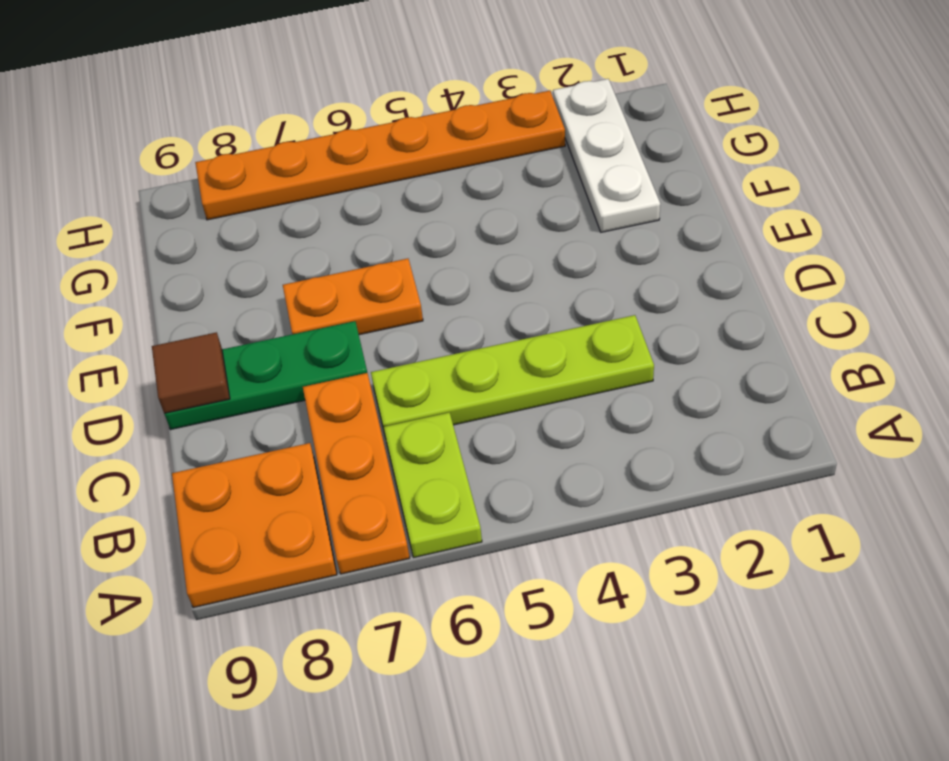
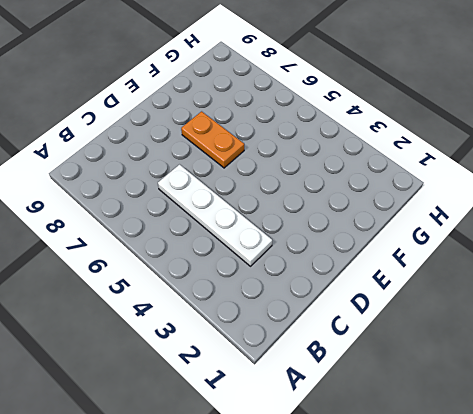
white 1x4 plate [158,165,272,266] -> lime 1x4 plate [371,315,654,433]
none -> lime 1x2 plate [384,412,482,557]
none -> orange 1x3 plate [303,373,410,574]

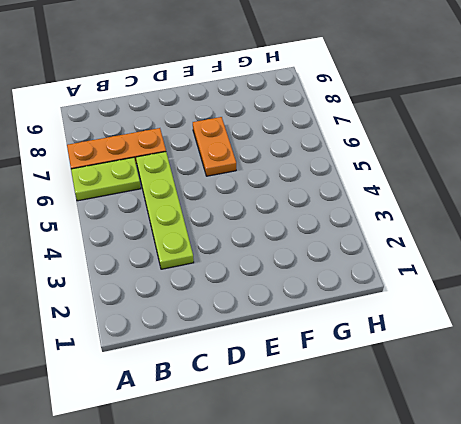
none -> orange 2x2 plate [172,443,337,608]
none -> green 1x3 plate [164,321,367,430]

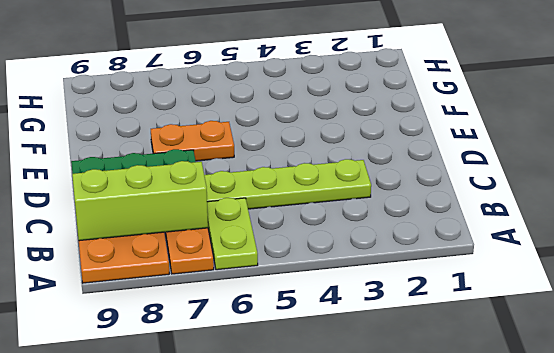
lime 1x3 brick [72,161,208,241] -> none
none -> white 1x3 plate [553,79,660,232]
none -> orange 1x6 plate [195,91,565,220]

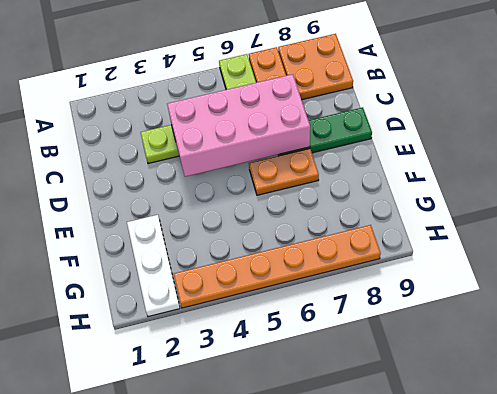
pink 2x4 brick [167,74,310,177] -> none
none -> brown 1x1 tile [152,332,230,413]

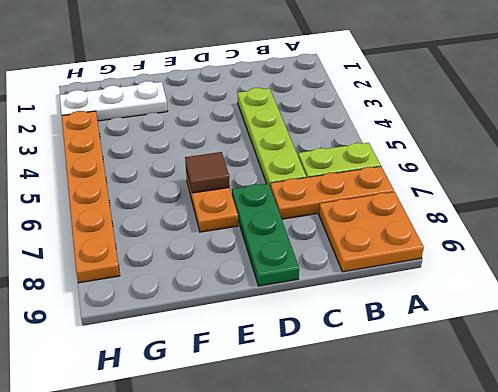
brown 1x1 tile [185,152,230,193] -> brown 1x1 tile moved to [152,332,230,413]

